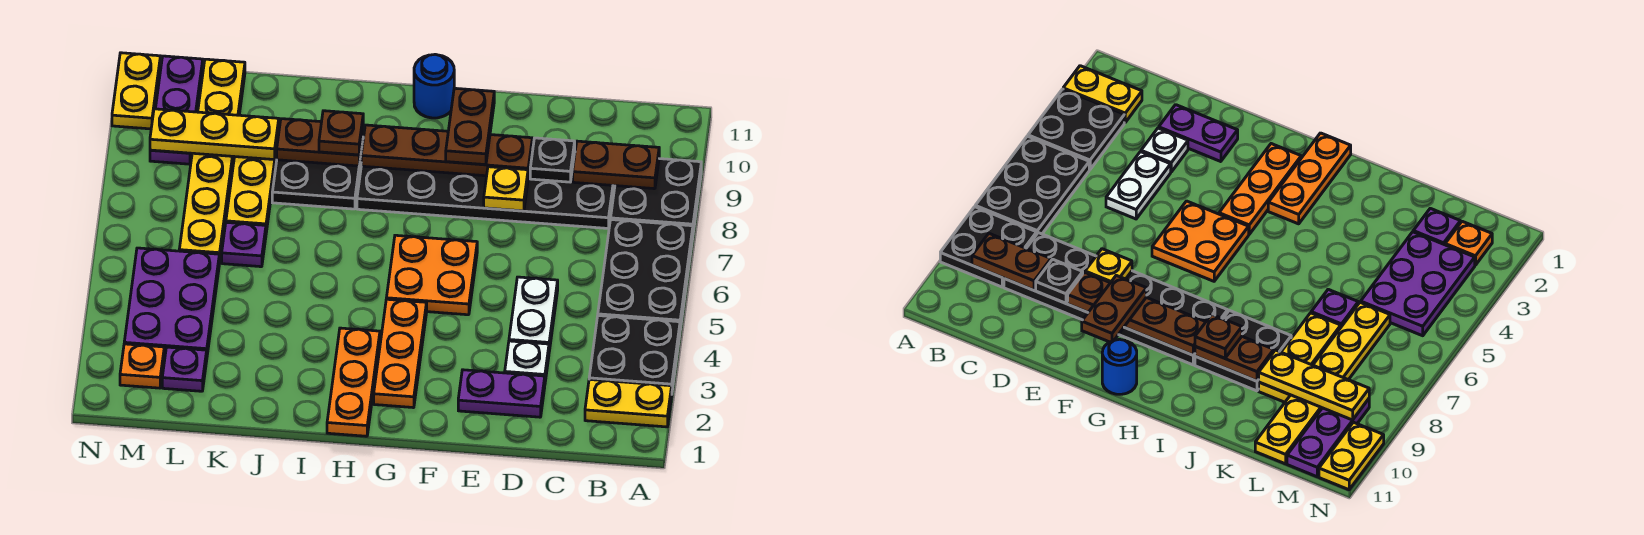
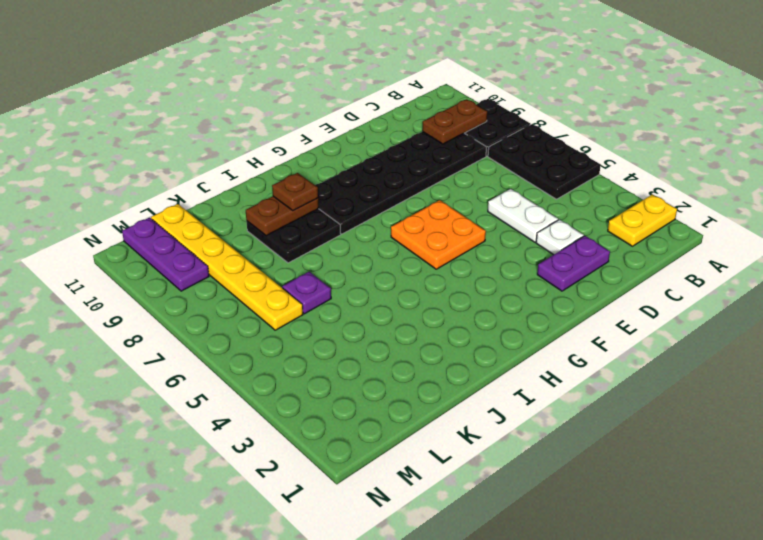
none -> black 2x2 plate [589,316,680,390]
none -> orange 1x3 plate [374,299,427,408]
none -> blue 1x1 round brick [414,54,454,118]

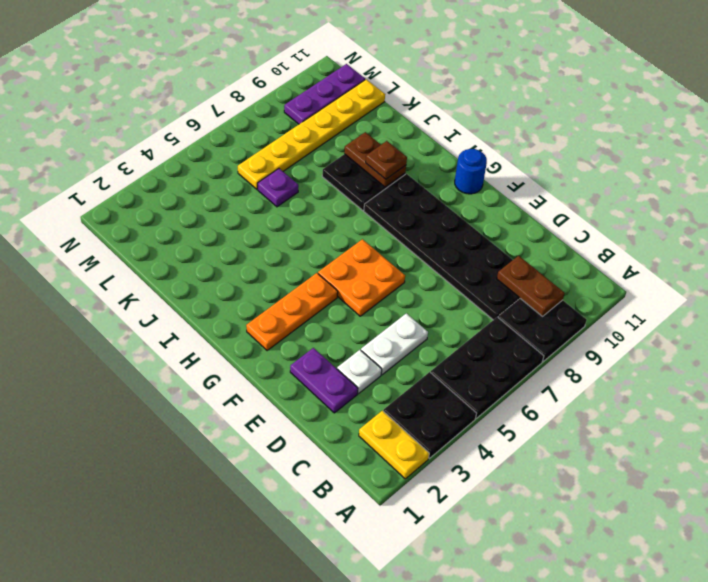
none -> orange 1x3 plate [327,328,380,436]
none -> yellow 1x3 plate [226,132,279,232]
none -> purple 1x1 plate [162,347,207,391]

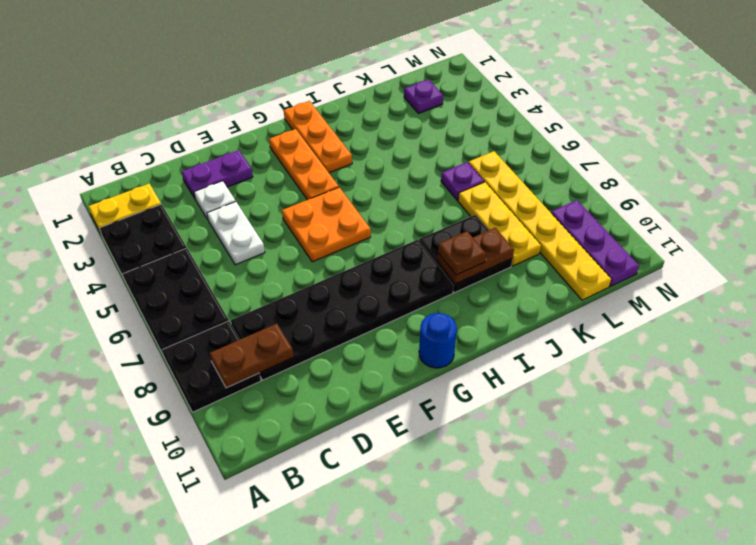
none -> purple 2x3 plate [124,248,219,356]
none -> orange 1x1 plate [120,344,164,388]
none -> yellow 1x2 plate [112,53,160,129]

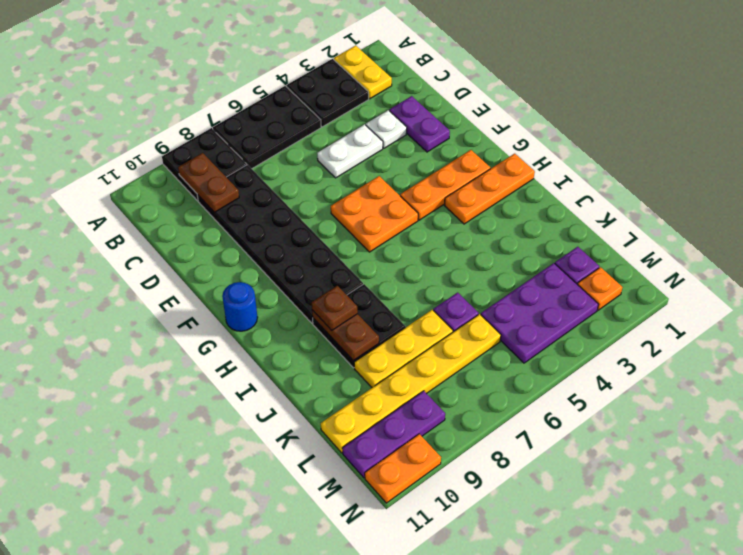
orange 1x2 plate [365,434,441,503] -> yellow 1x2 plate [112,53,160,129]
none -> black 1x1 plate [530,138,575,182]
none -> yellow 1x1 plate [484,167,528,211]
none -> brown 1x4 plate [361,125,532,177]

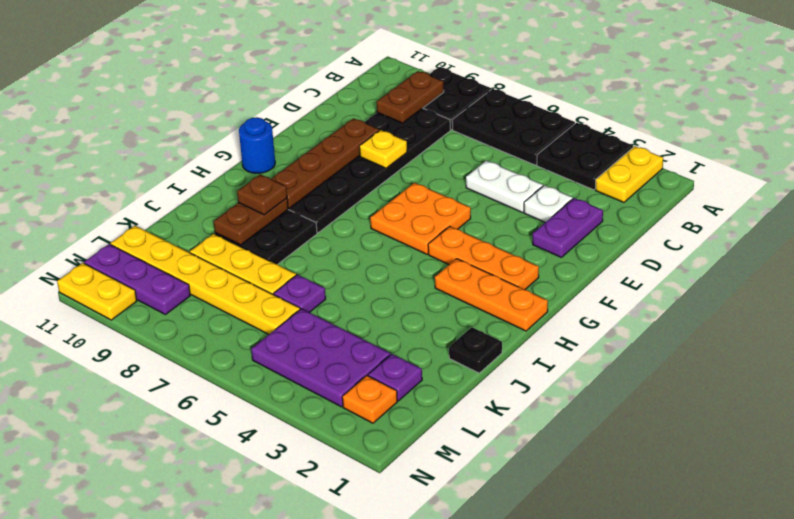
black 1x1 plate [449,327,502,373] -> black 1x1 plate moved to [530,138,575,182]
none -> yellow 1x3 plate [150,109,279,160]
none -> brown 1x2 plate [446,88,494,165]

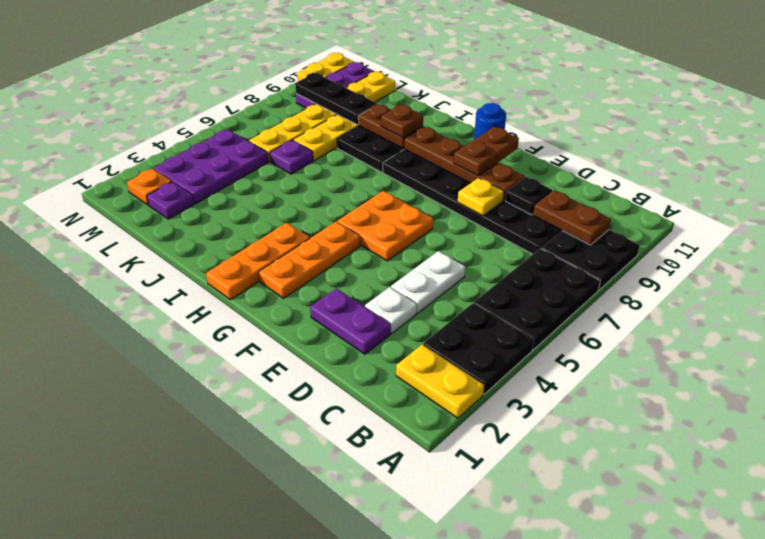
black 1x3 plate [295,73,377,125] -> yellow 1x3 plate [150,109,279,160]

